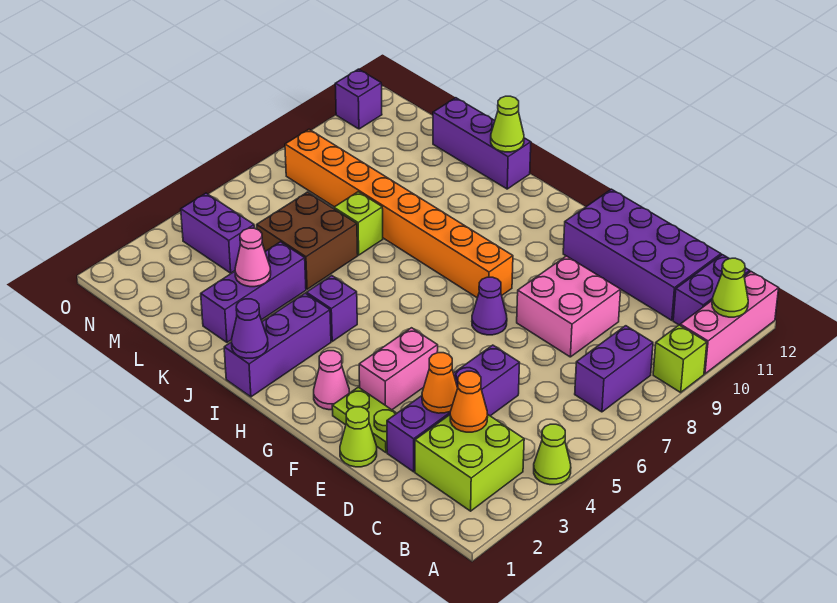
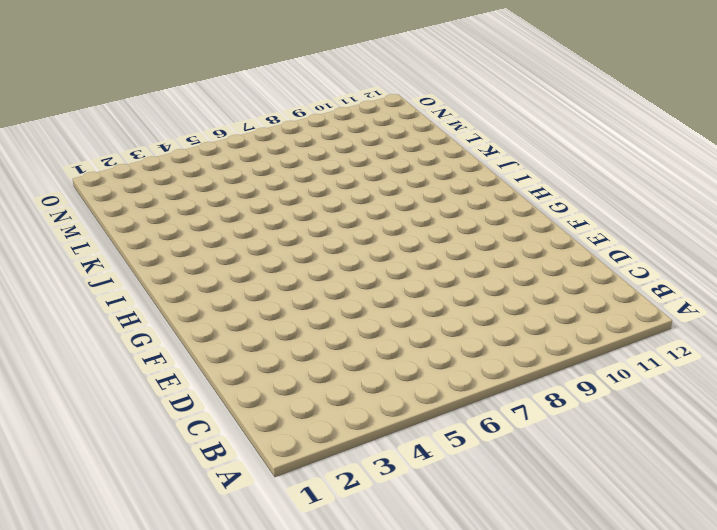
none -> lime 1x1 cone [534,424,571,485]
none -> lime 1x1 brick [653,325,707,392]
none -> pink 1x3 brick [680,272,779,374]

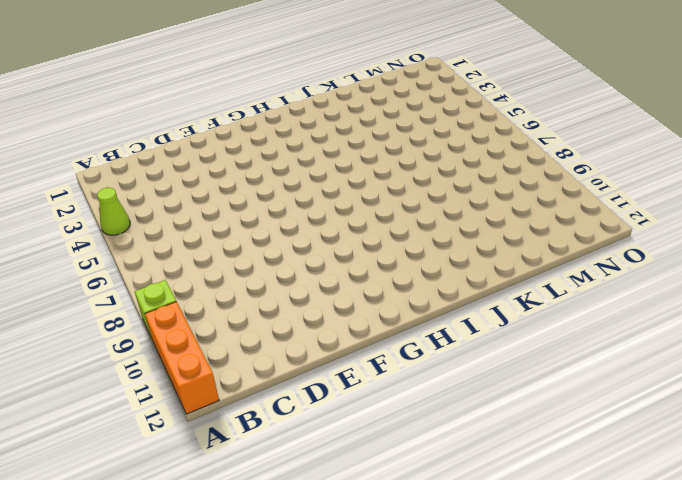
orange 1x3 brick [145,302,219,414] -> pink 1x3 brick [680,272,779,374]
none -> lime 2x2 brick [415,415,524,511]
none -> purple 1x2 brick [575,326,653,412]
none -> purple 1x2 brick [673,255,750,325]

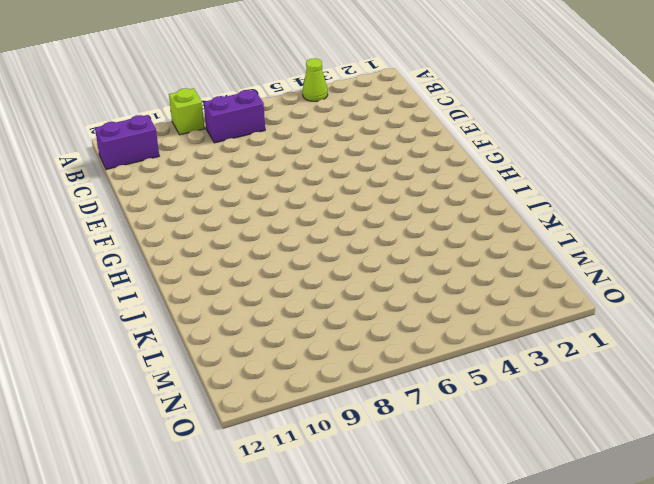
none -> pink 1x3 brick [680,272,779,374]
none -> lime 2x2 brick [415,415,524,511]
none -> purple 2x4 brick [563,189,721,320]

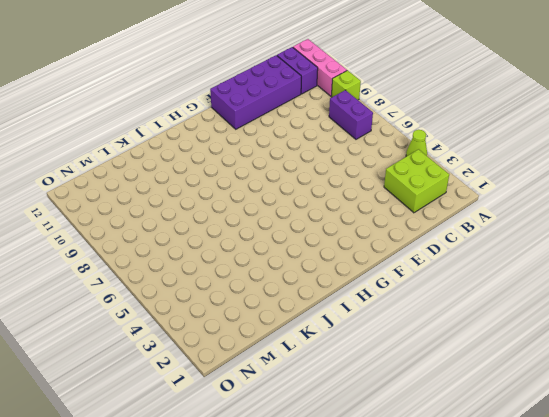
none -> purple 1x4 brick [387,345,520,472]
none -> pink 2x2 brick [517,256,621,357]
none -> lime 1x1 cone [340,407,377,467]

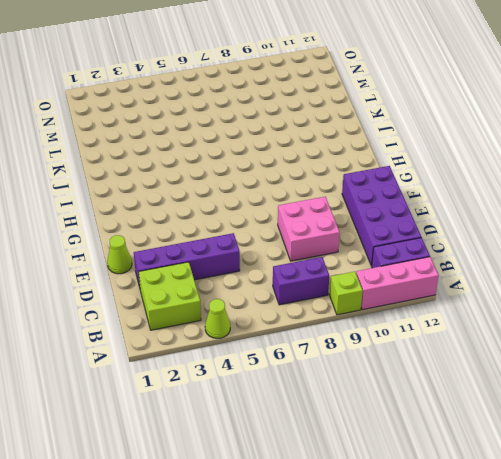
none -> lime 1x2 plate [332,387,397,452]
none -> pink 1x2 brick [359,328,438,410]
none -> purple 1x1 cone [472,277,507,335]

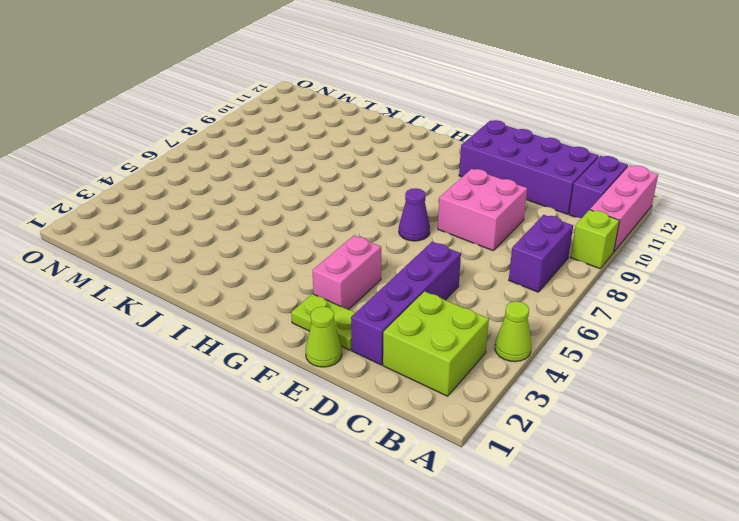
none -> pink 1x1 cone [314,351,349,410]
none -> orange 1x8 brick [285,129,513,298]
none -> purple 1x3 brick [224,293,331,397]

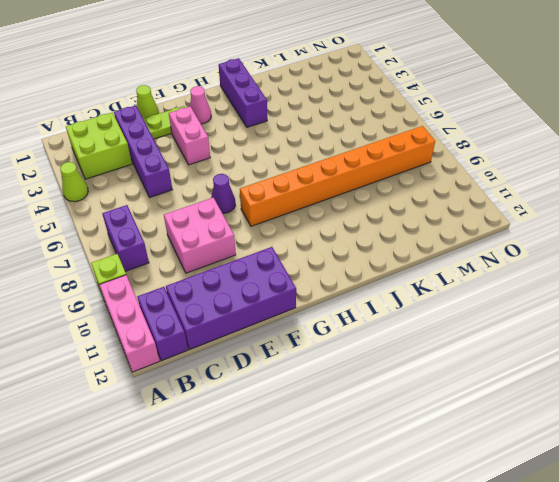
none -> purple 1x1 brick [306,276,357,341]
none -> purple 1x3 brick [433,98,531,189]
none -> purple 1x3 brick [201,242,306,342]

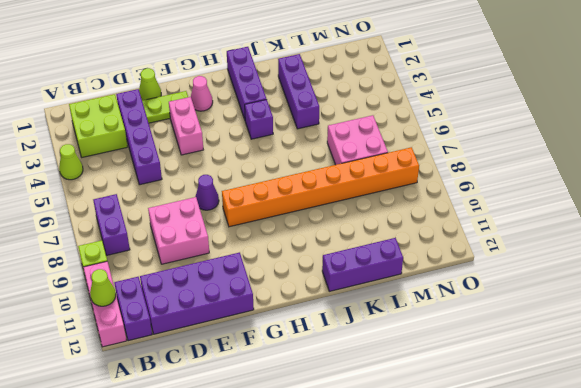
pink 2x2 brick [327,115,388,165] -> brown 2x2 brick [257,192,358,289]
none -> lime 1x1 brick [334,192,383,255]
none -> purple 1x2 brick [181,193,254,273]
none -> purple 1x1 brick [335,69,382,129]

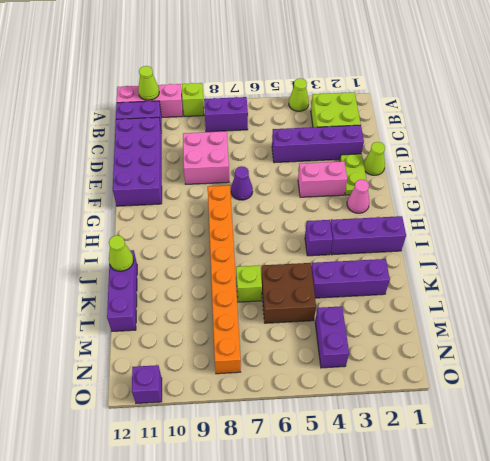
none -> orange 1x1 cone [450,371,488,432]
none -> orange 1x1 cone [422,353,458,413]
none -> purple 1x1 cone [231,299,268,358]

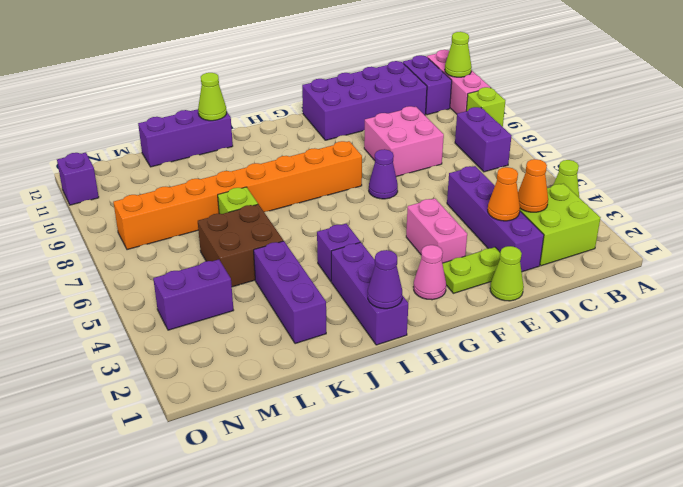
none -> pink 1x1 cone [235,228,271,287]

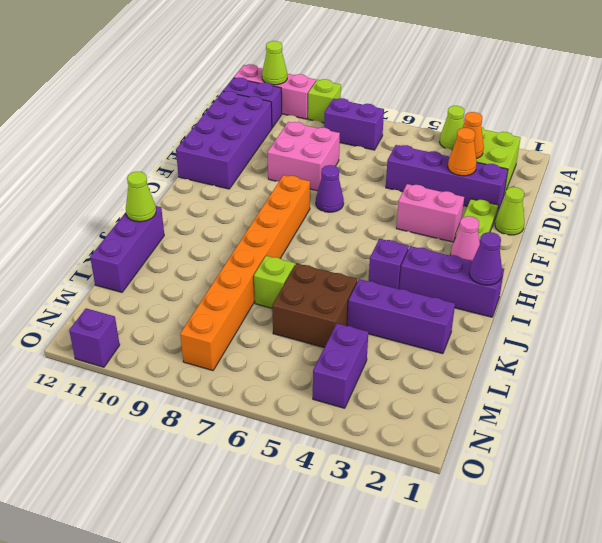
none -> pink 1x1 cone [235,228,271,287]

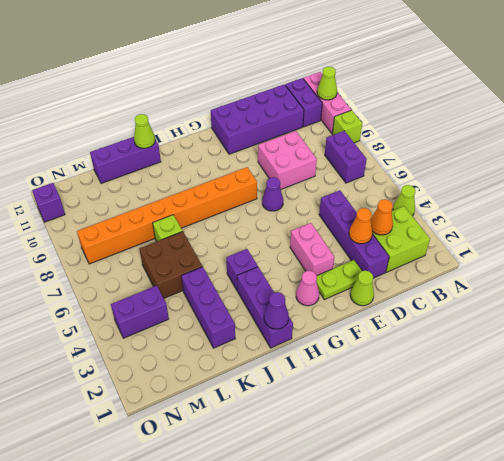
none -> pink 1x1 cone [235,228,271,287]

